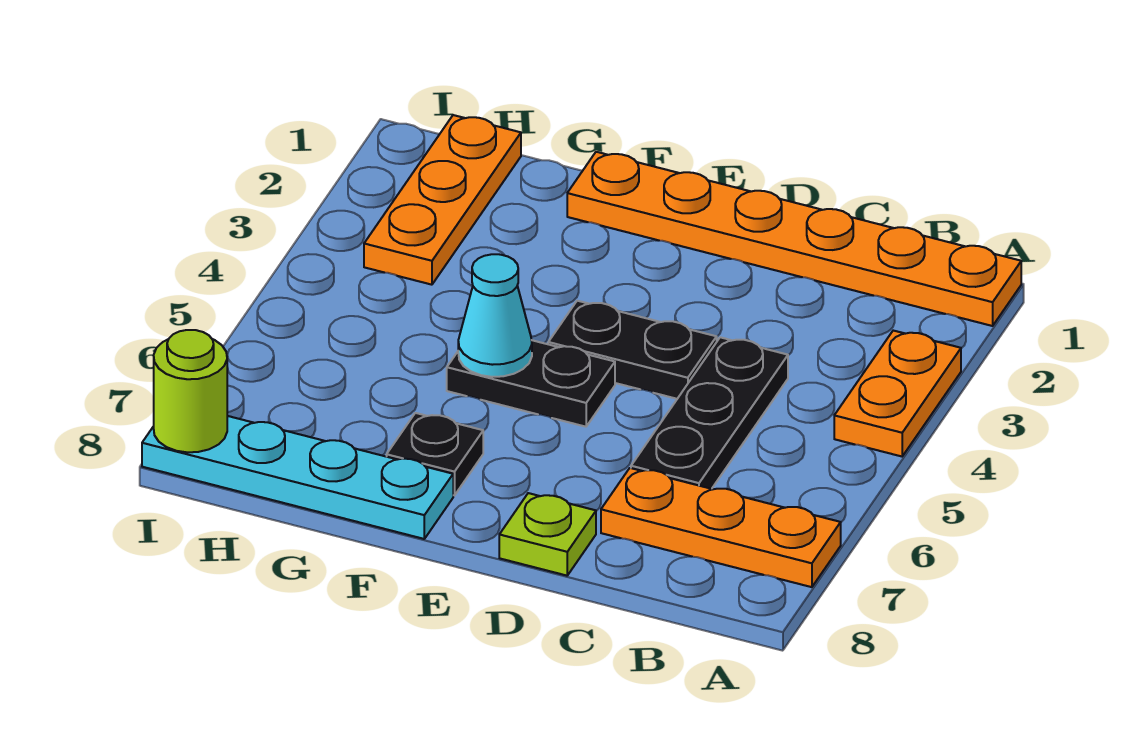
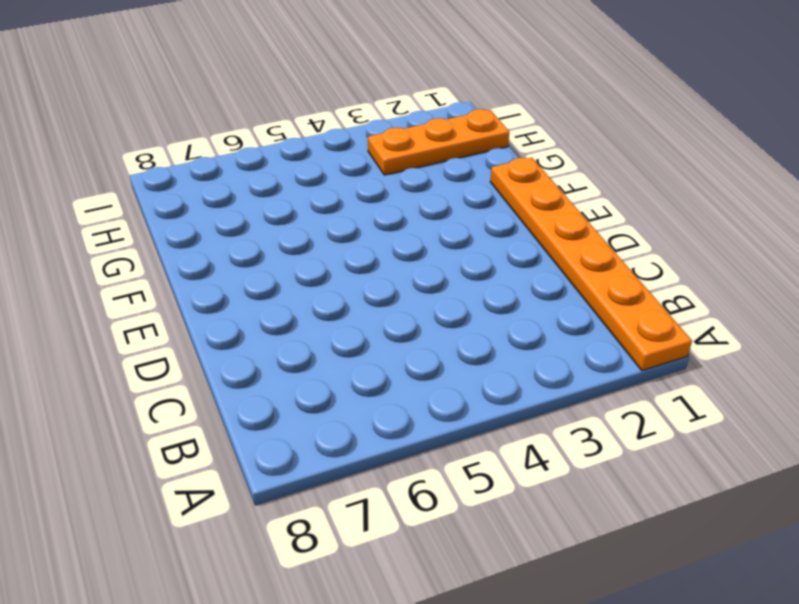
none -> orange 1x2 plate [834,331,961,456]
none -> orange 1x3 plate [601,468,841,587]
none -> black 1x3 plate [631,337,788,489]

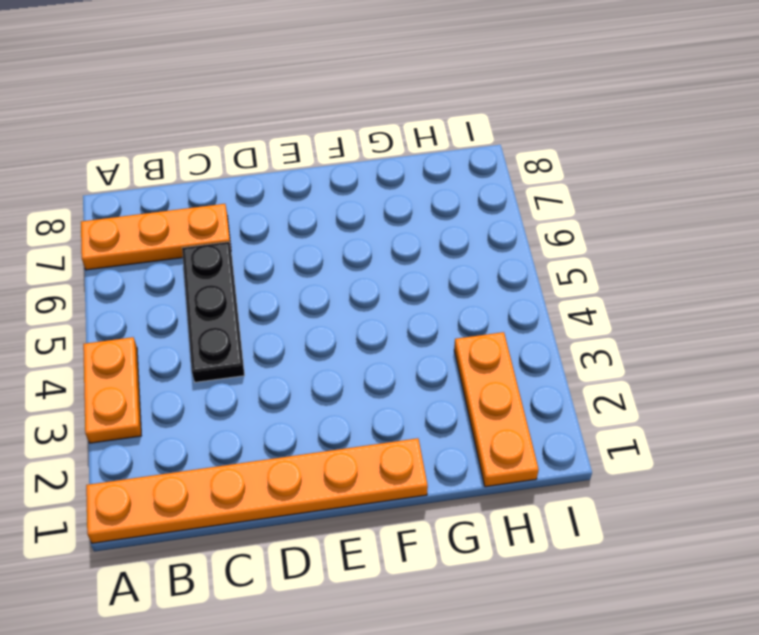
none -> black 1x2 plate [548,301,717,399]
none -> lime 1x1 plate [499,493,596,576]
none -> black 1x2 plate [447,340,615,427]

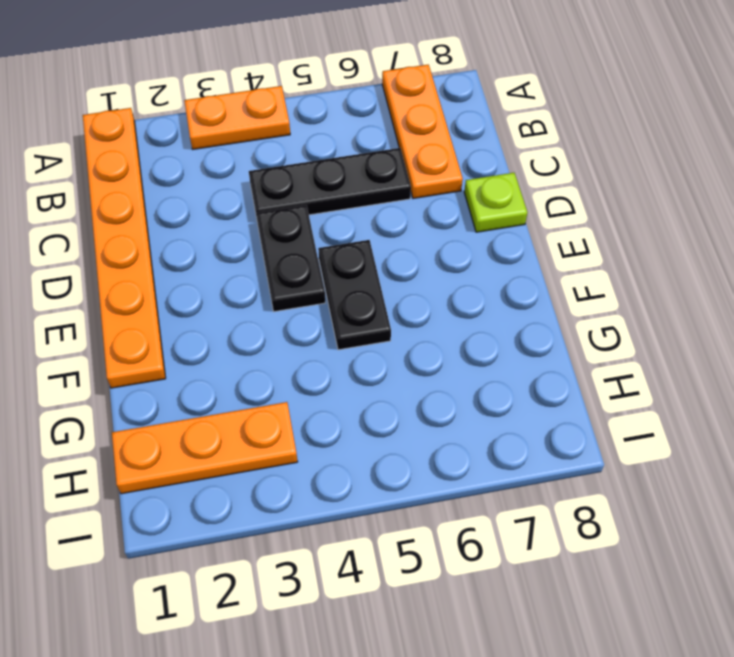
none -> black 1x1 plate [387,413,483,495]
none -> cyan 1x4 plate [142,416,453,539]
none -> cyan 1x1 cone [458,254,532,377]

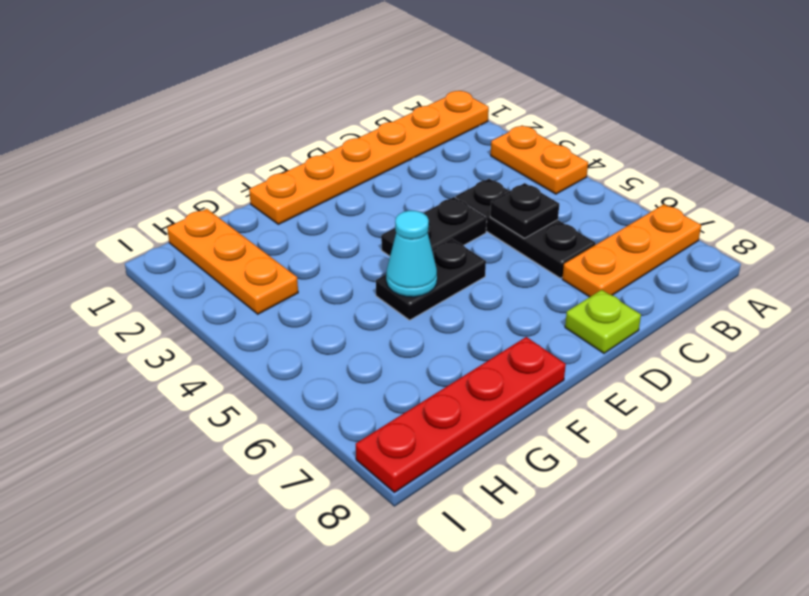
black 1x1 plate [490,183,559,238] -> black 1x1 plate moved to [387,413,483,495]
red 1x4 plate [356,337,566,493] -> cyan 1x4 plate [142,416,453,539]
none -> lime 1x1 round brick [154,330,227,452]

